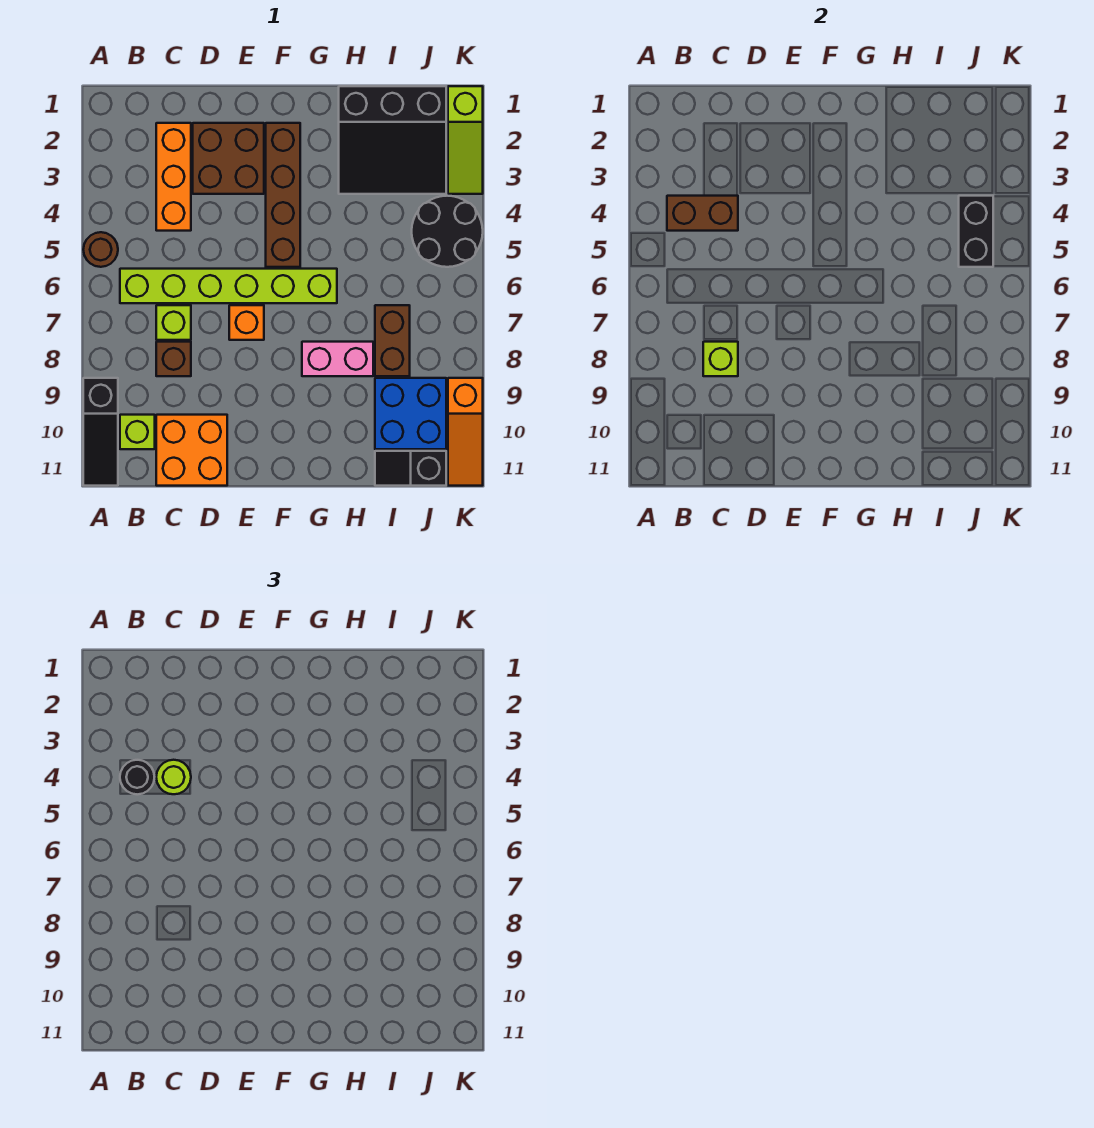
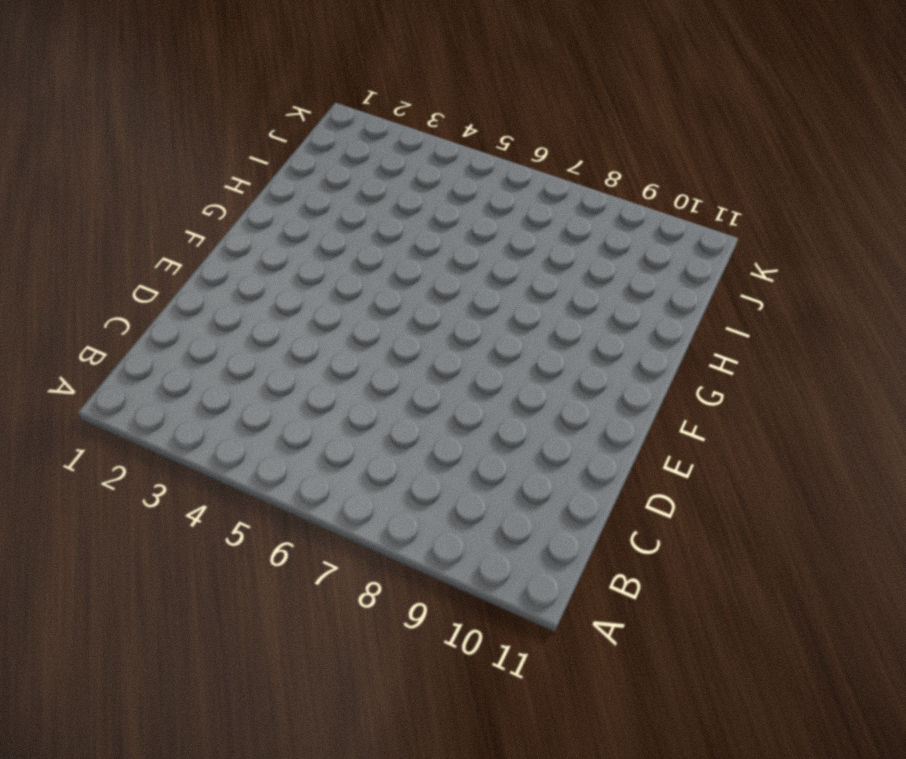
none -> brown 1x1 round brick [83,232,118,267]
none -> black 1x3 slope [83,378,118,486]
none -> lime 1x6 brick [120,269,337,303]

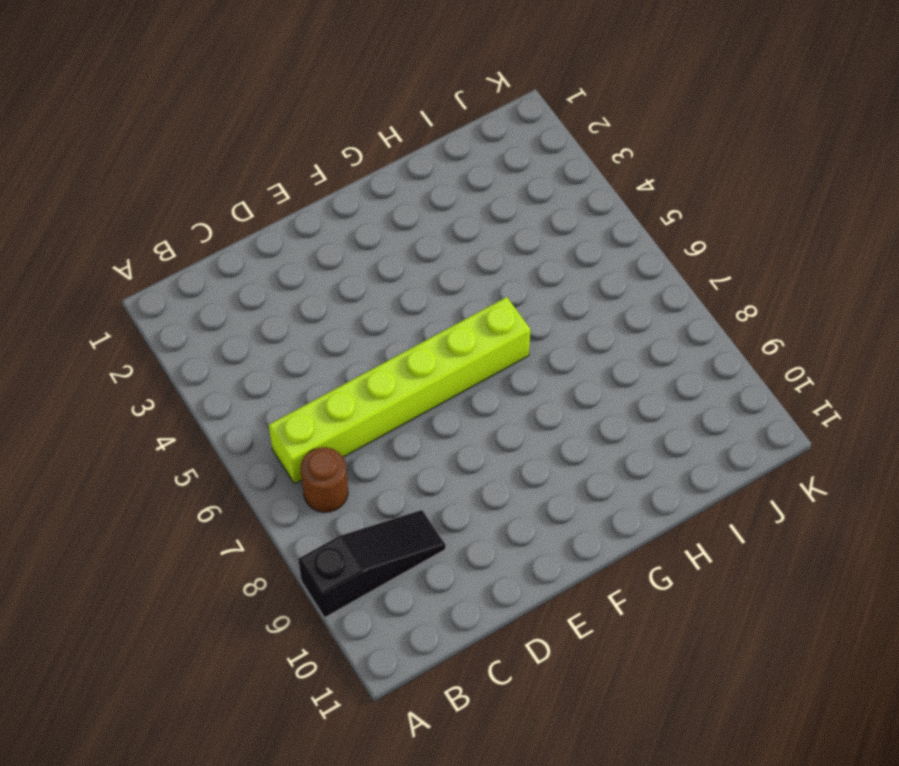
black 1x3 slope [298,510,446,618] -> black 1x3 slope turned to [83,378,118,486]
brown 1x1 round brick [300,447,348,512] -> brown 1x1 round brick moved to [83,232,118,267]
none -> lime 1x1 brick [120,415,155,449]
none -> orange 1x3 brick [156,123,191,231]
none -> lime 1x1 brick [156,305,191,340]

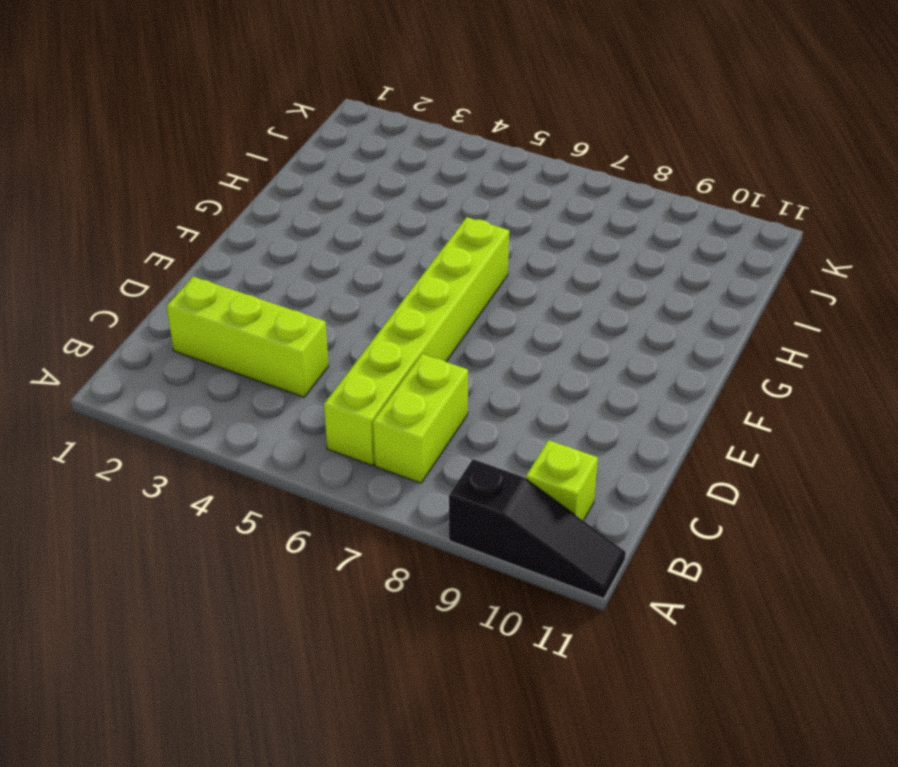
lime 1x2 brick [373,354,468,483] -> lime 1x1 brick [156,305,191,340]
lime 1x3 brick [167,277,329,397] -> orange 1x3 brick [156,123,191,231]
none -> brown 1x1 round brick [83,232,118,267]
none -> brown 1x1 brick [156,342,191,376]
none -> orange 2x2 brick [156,415,227,486]

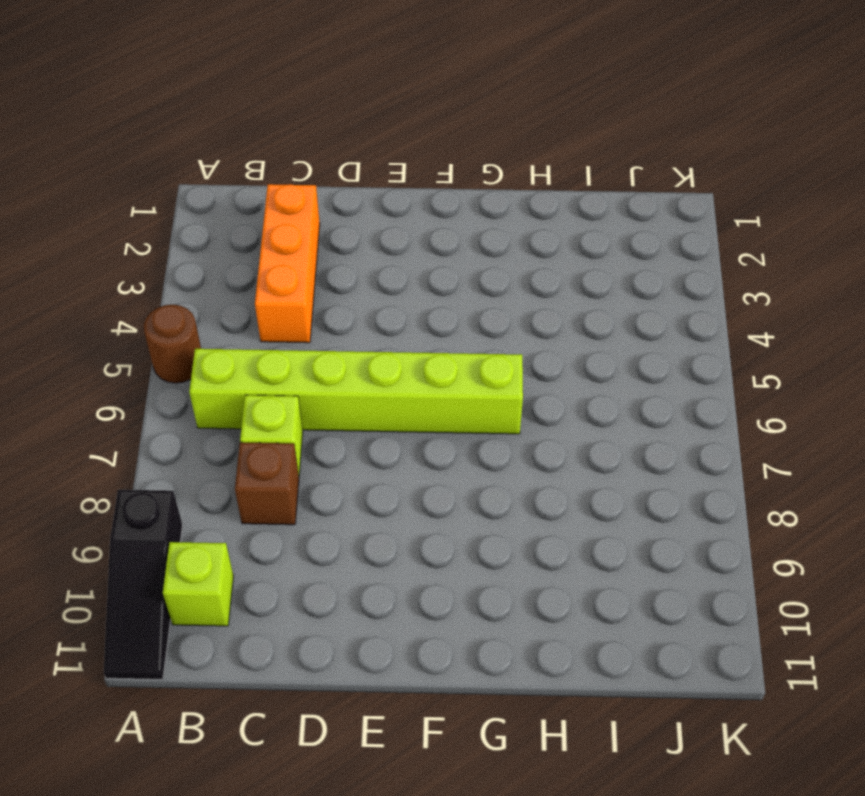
none -> orange 2x2 brick [156,415,227,486]
none -> brown 2x2 brick [193,123,264,194]
none -> orange 1x1 brick [229,305,264,340]

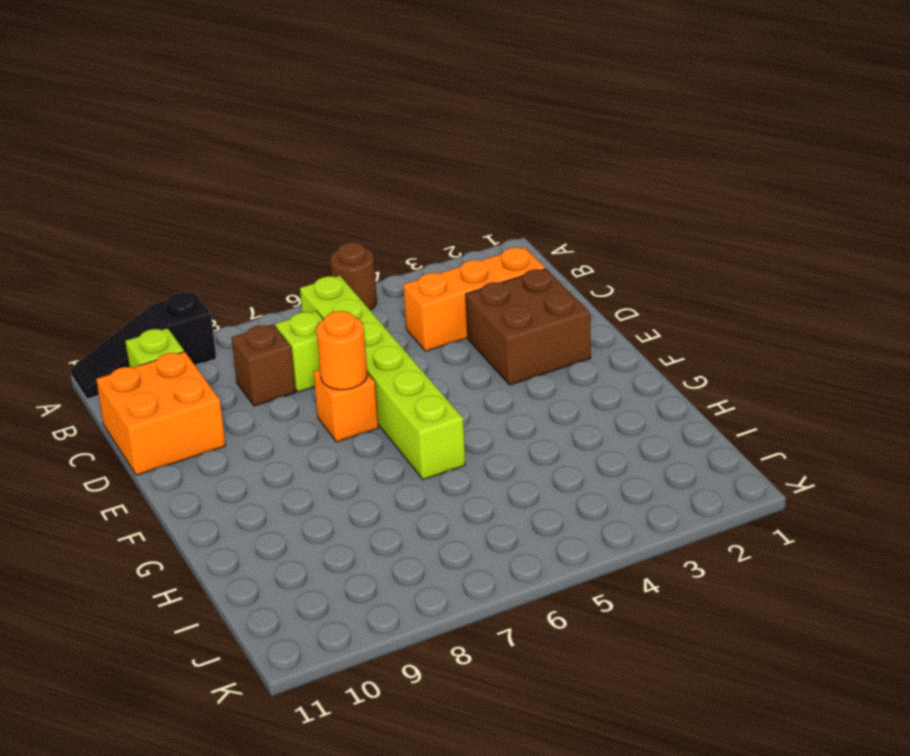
orange 1x1 round brick [317,311,367,390] -> none
none -> brown 1x4 brick [266,123,300,267]
none -> pink 1x2 brick [302,342,373,376]
none -> black 3x3 slope [339,86,446,194]

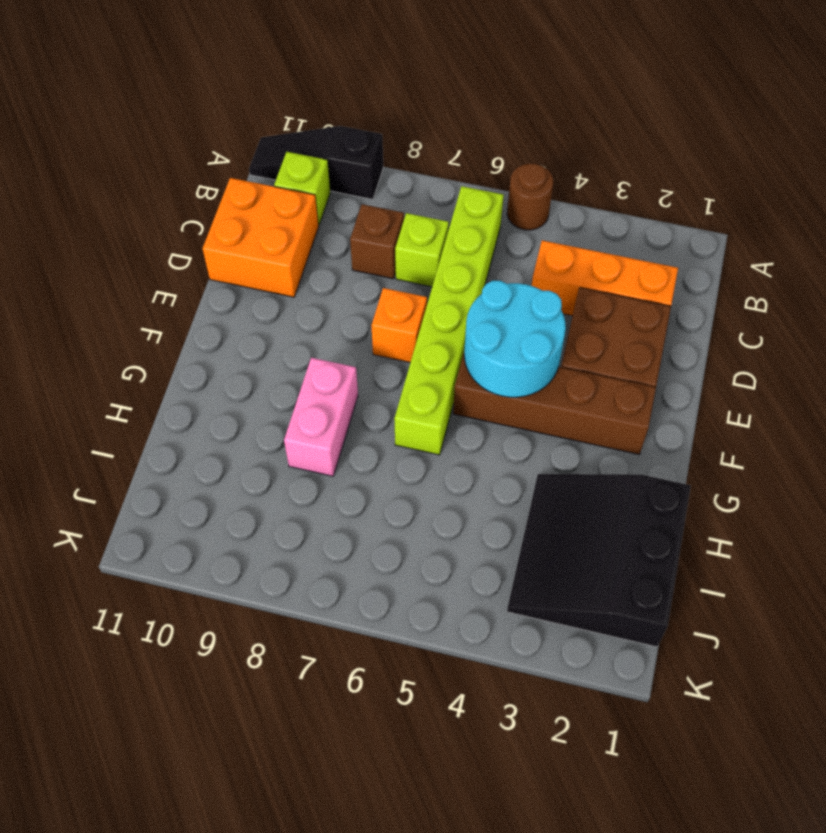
cyan 2x2 round brick [464,281,566,397] -> none
none -> brown 1x2 brick [375,305,410,376]
none -> blue 2x2 brick [375,378,446,449]
none -> black 1x2 slope [375,451,446,486]

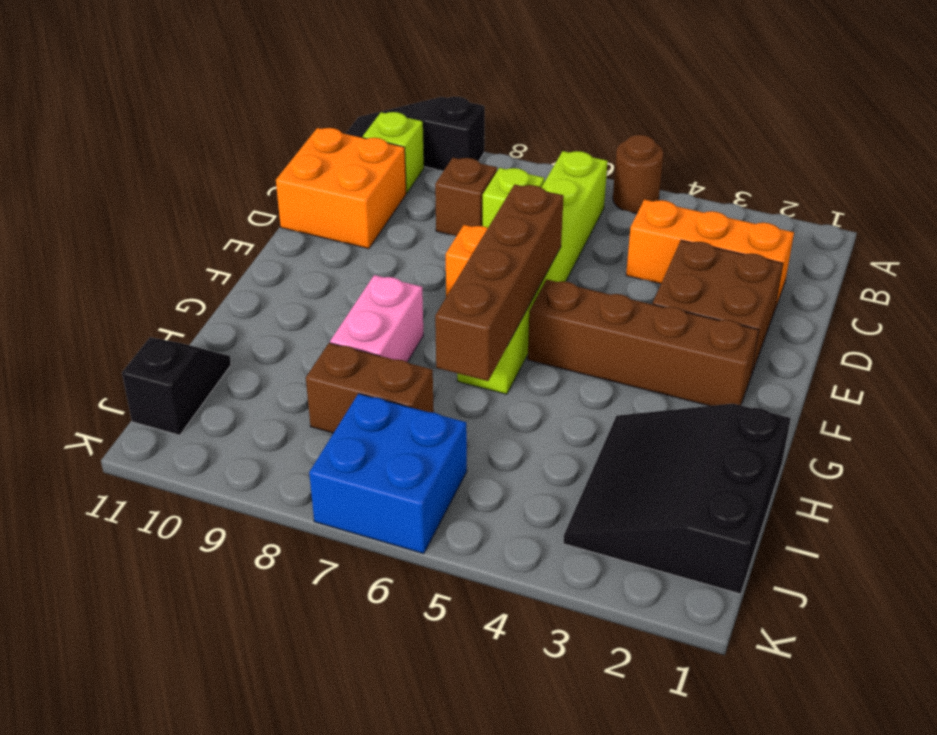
brown 1x4 brick [435,184,564,381] -> none
blue 2x2 brick [309,394,467,554] -> blue 2x2 brick moved to [375,378,446,449]
none -> black 2x2 round brick [412,196,483,267]
none -> lime 1x3 slope [448,86,483,194]
none -> orange 1x3 slope [448,378,483,486]

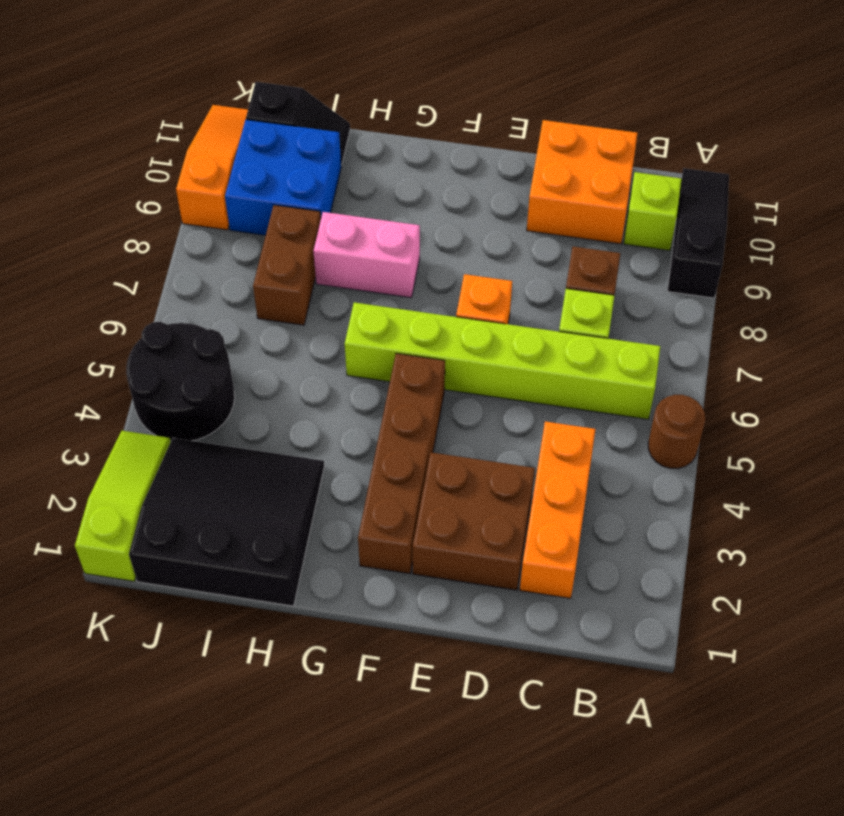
none -> brown 1x2 brick [667,196,738,231]
none -> lime 1x1 brick [703,342,738,376]
none -> black 1x2 brick [959,196,993,267]

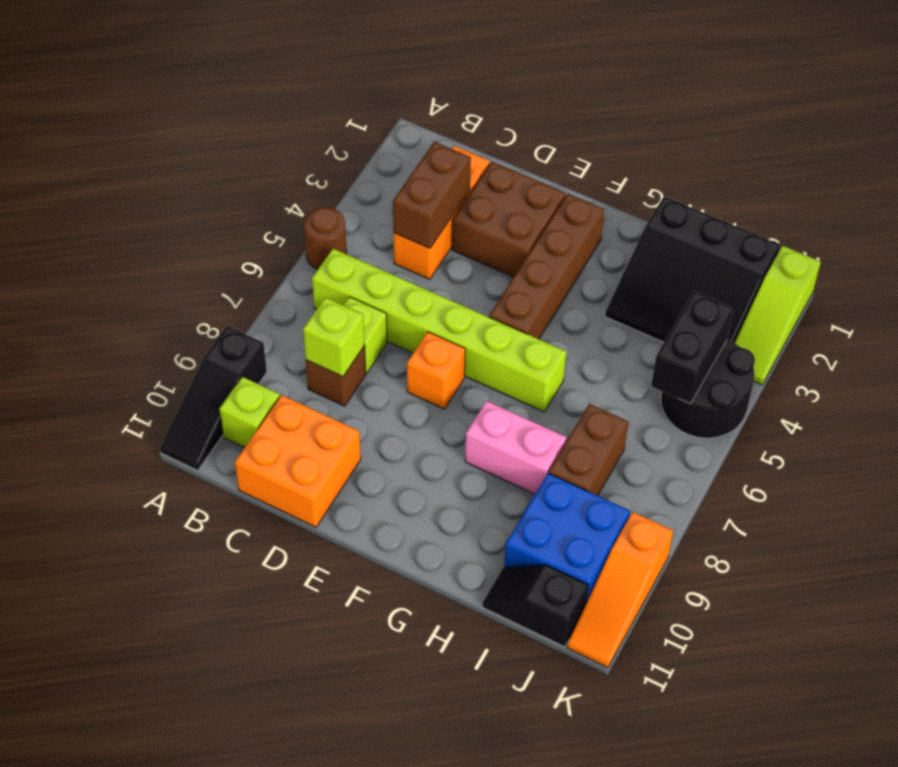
brown 1x2 brick [393,142,471,248] -> brown 1x2 brick turned to [667,196,738,231]
none -> black 1x1 round brick [120,760,154,794]
none -> lime 1x1 round brick [156,760,191,794]

